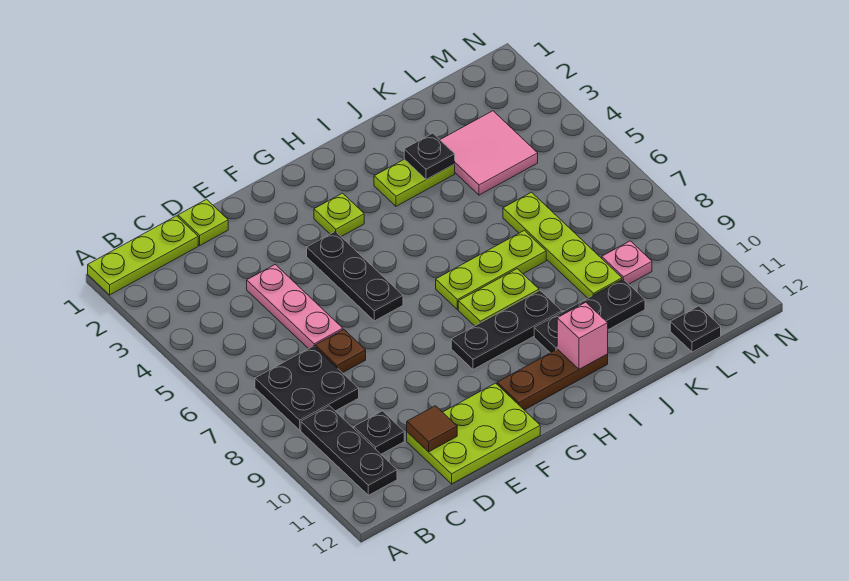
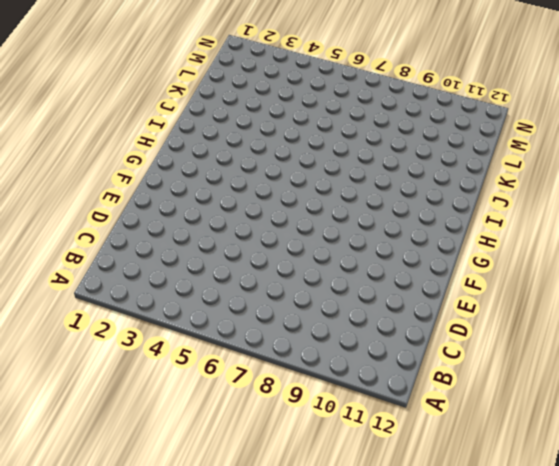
none -> lime 1x3 plate [88,216,198,295]
none -> black 2x2 plate [255,346,359,430]
none -> black 1x3 plate [301,406,397,495]

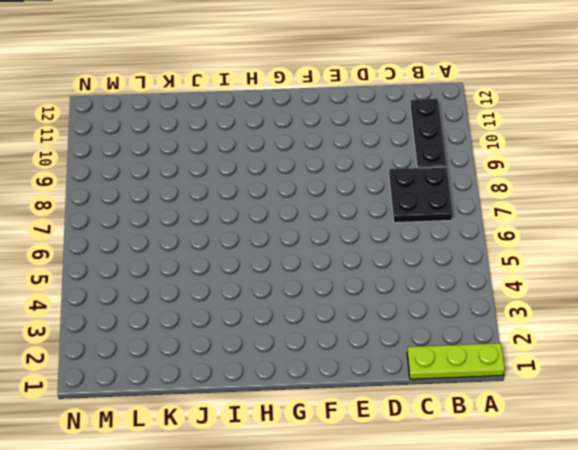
none -> black 1x1 plate [354,411,404,454]
none -> lime 1x1 plate [178,199,228,245]
none -> pink 1x3 plate [247,265,343,349]

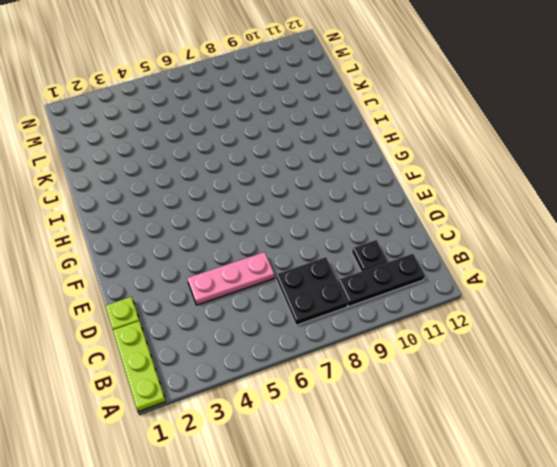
none -> brown 1x1 plate [315,330,366,373]
none -> lime 2x3 plate [407,383,540,484]
none -> black 1x3 plate [307,231,403,321]

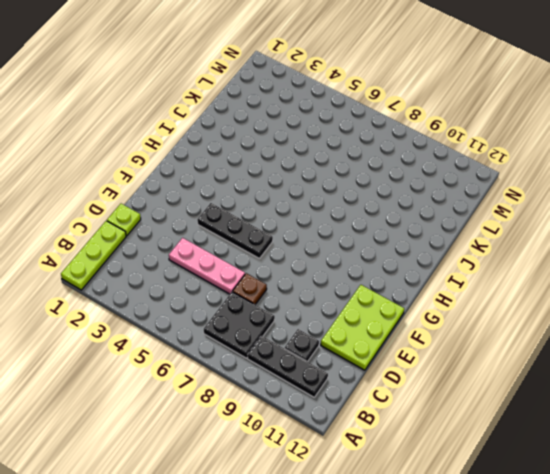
none -> lime 1x1 plate [314,193,364,236]
none -> black 1x3 plate [451,291,562,369]
none -> brown 1x3 plate [497,349,608,410]

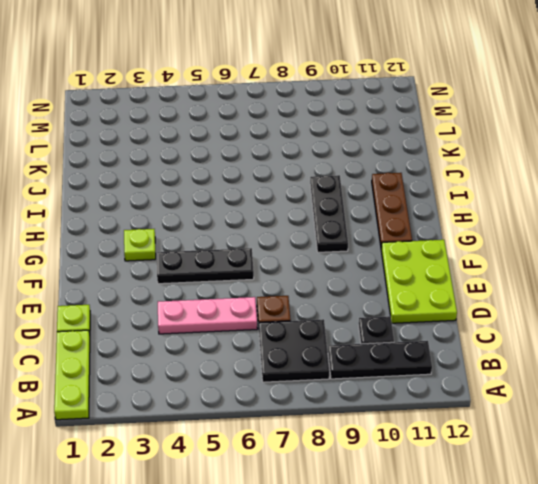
none -> lime 1x3 plate [436,230,546,310]
none -> lime 1x2 plate [458,269,539,326]
none -> lime 1x2 plate [374,159,455,206]

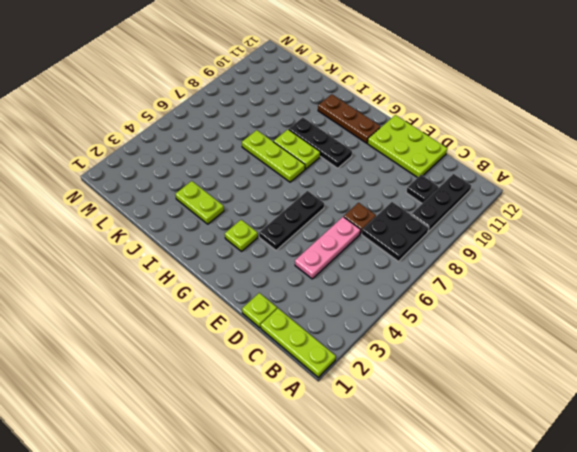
none -> black 1x3 plate [534,279,645,353]
none -> pink 2x2 tile [440,111,538,195]
none -> lime 1x4 plate [503,192,622,298]

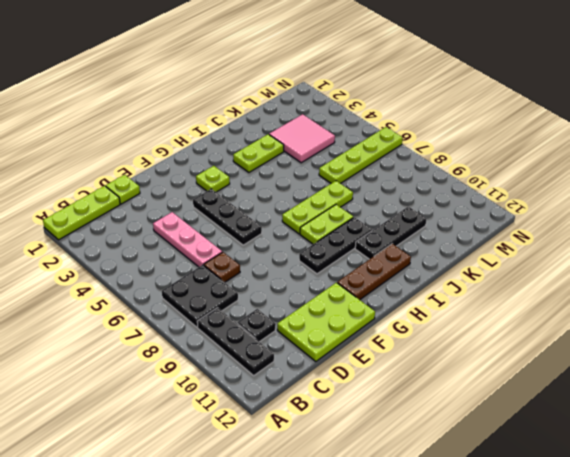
lime 1x4 plate [319,127,403,184] -> lime 1x4 plate turned to [503,192,622,298]
none -> pink 1x1 plate [602,241,652,284]
none -> black 1x1 plate [670,306,721,352]
none -> brown 1x1 tile [407,406,457,452]

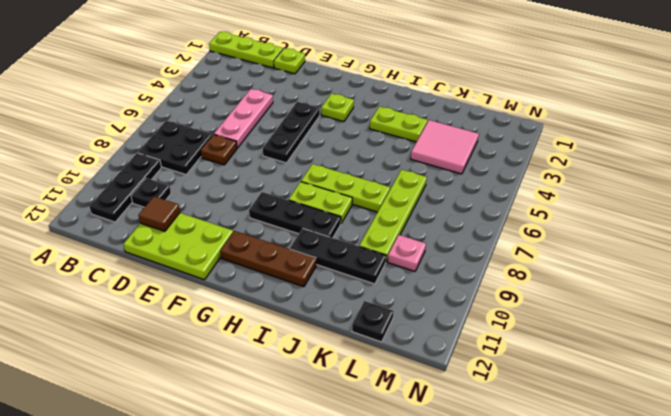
none -> pink 1x1 brick [557,302,608,369]
none -> black 1x1 plate [404,133,455,180]

